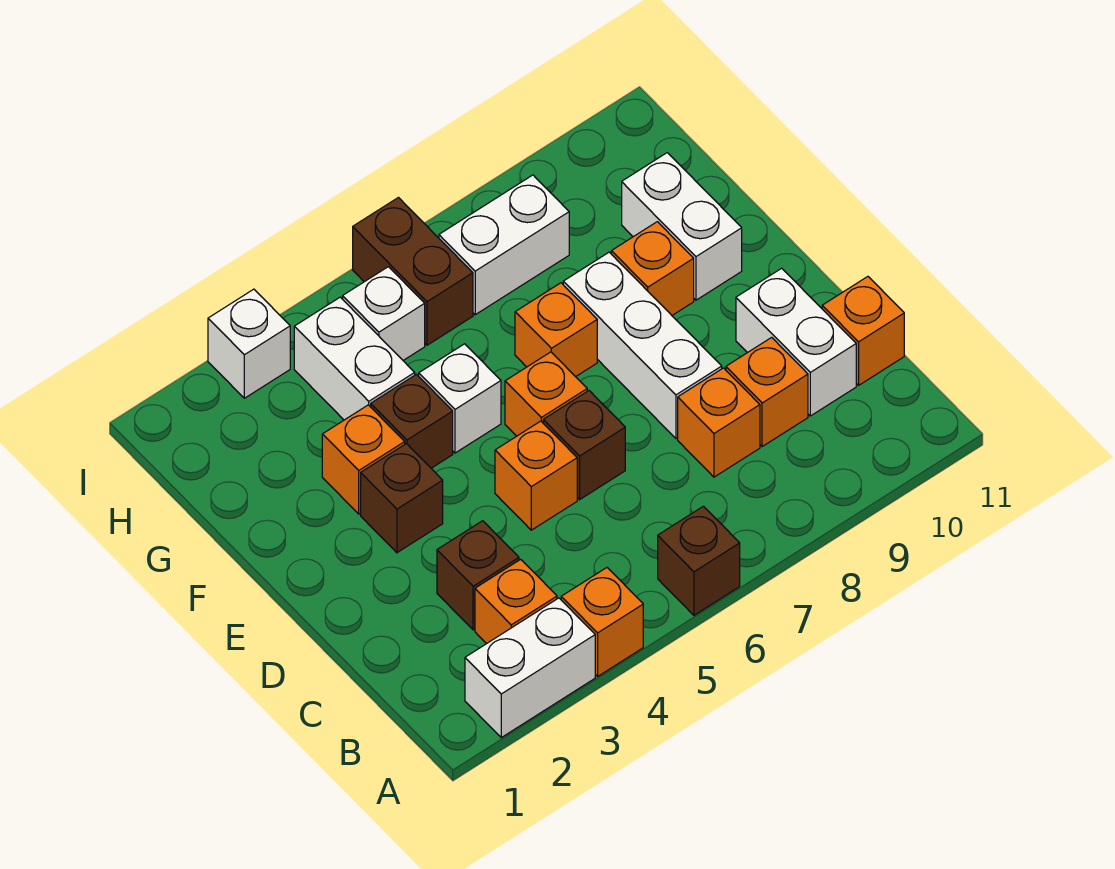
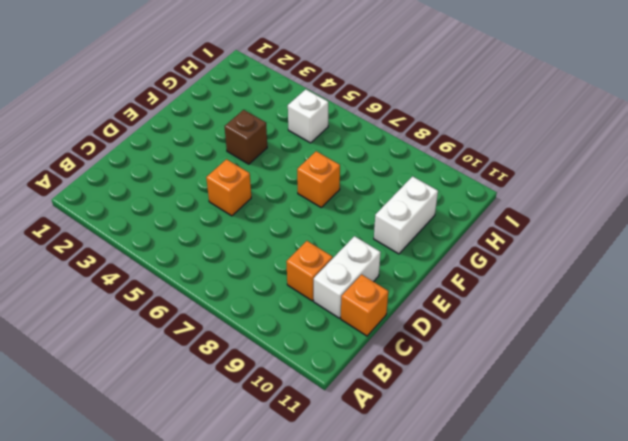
none -> white 1x2 brick [465,598,595,737]
none -> orange 1x1 brick [561,568,643,676]
none -> brown 1x1 brick [658,506,740,615]

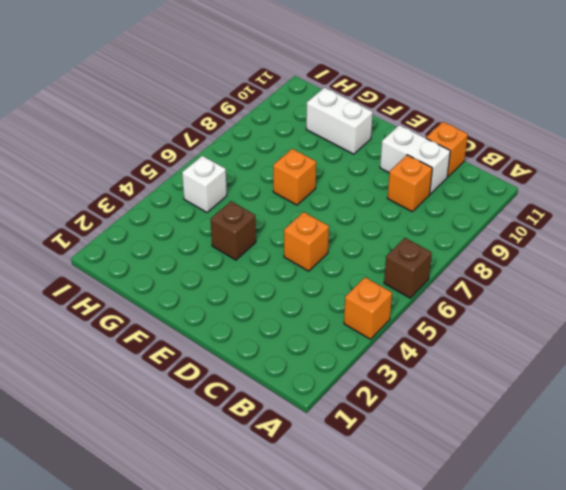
none -> white 1x2 brick [465,598,595,737]
none -> orange 1x1 brick [475,559,557,644]
none -> brown 1x1 brick [437,521,519,630]

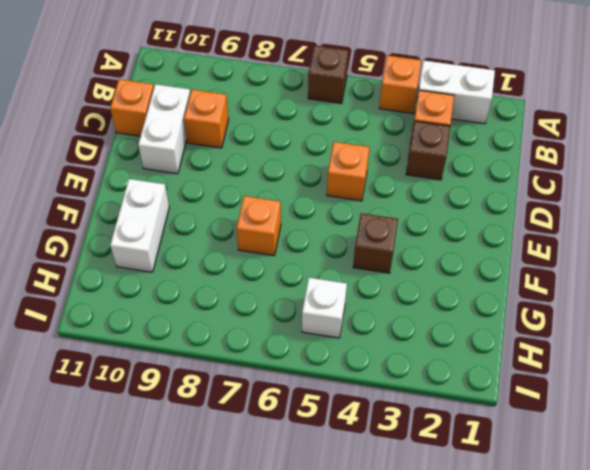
none -> orange 1x1 brick [678,368,760,477]
none -> brown 1x1 brick [543,391,625,500]
none -> white 1x3 brick [563,252,722,438]

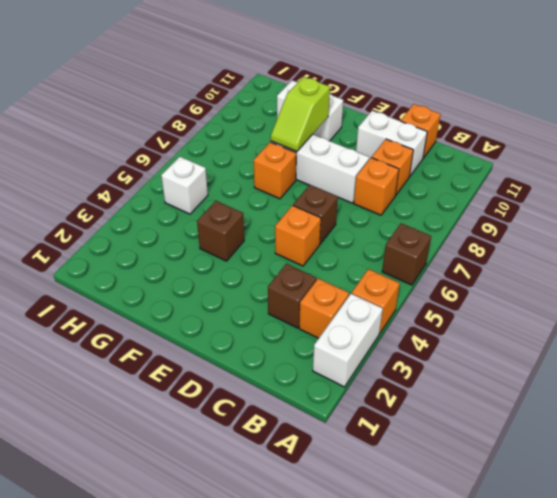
lime 1x2 slope [271,77,330,151] -> none
none -> brown 1x1 brick [361,444,443,553]
none -> orange 1x1 brick [505,352,587,436]
none -> orange 1x1 brick [322,405,405,514]

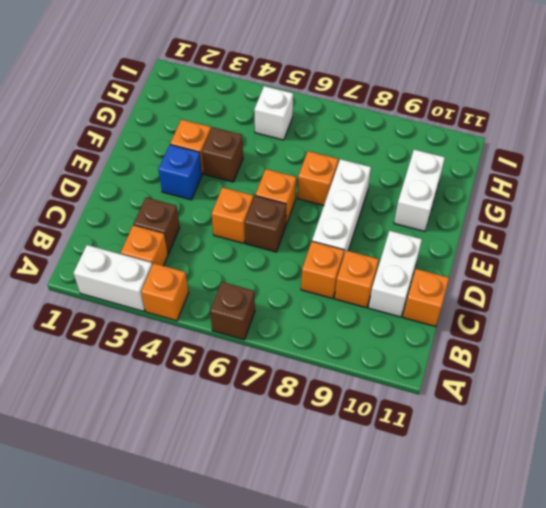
blue 1x1 brick [159,145,202,200] -> brown 1x1 brick [361,444,443,553]
none -> white 1x1 brick [419,344,501,453]
none -> orange 1x1 brick [611,222,694,315]
none -> white 1x2 brick [294,297,415,420]

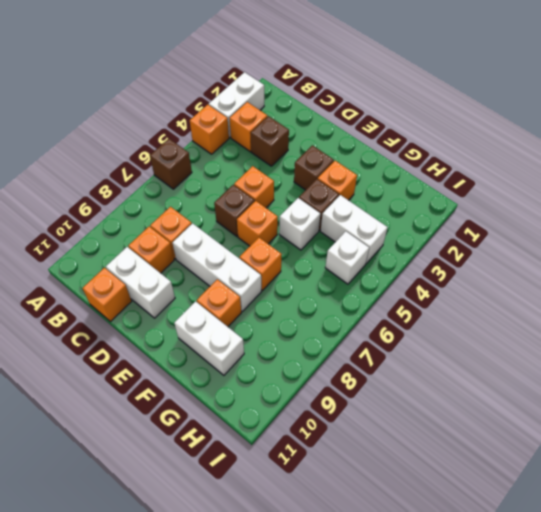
none -> brown 1x2 brick [353,198,473,345]
none -> white 1x2 brick [439,175,569,315]
none -> white 1x1 brick [208,289,290,398]

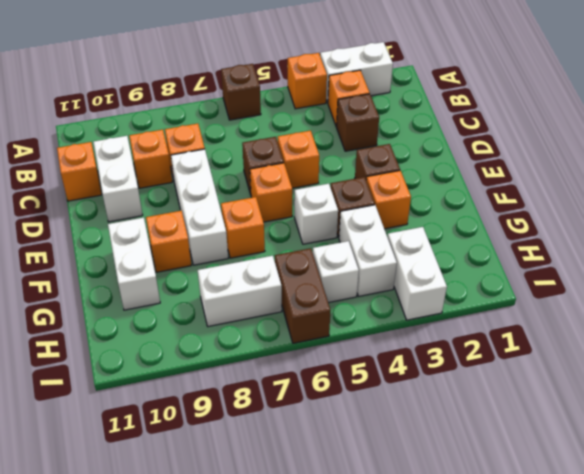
white 1x2 brick [388,227,447,320] -> white 1x1 brick [208,289,290,398]

